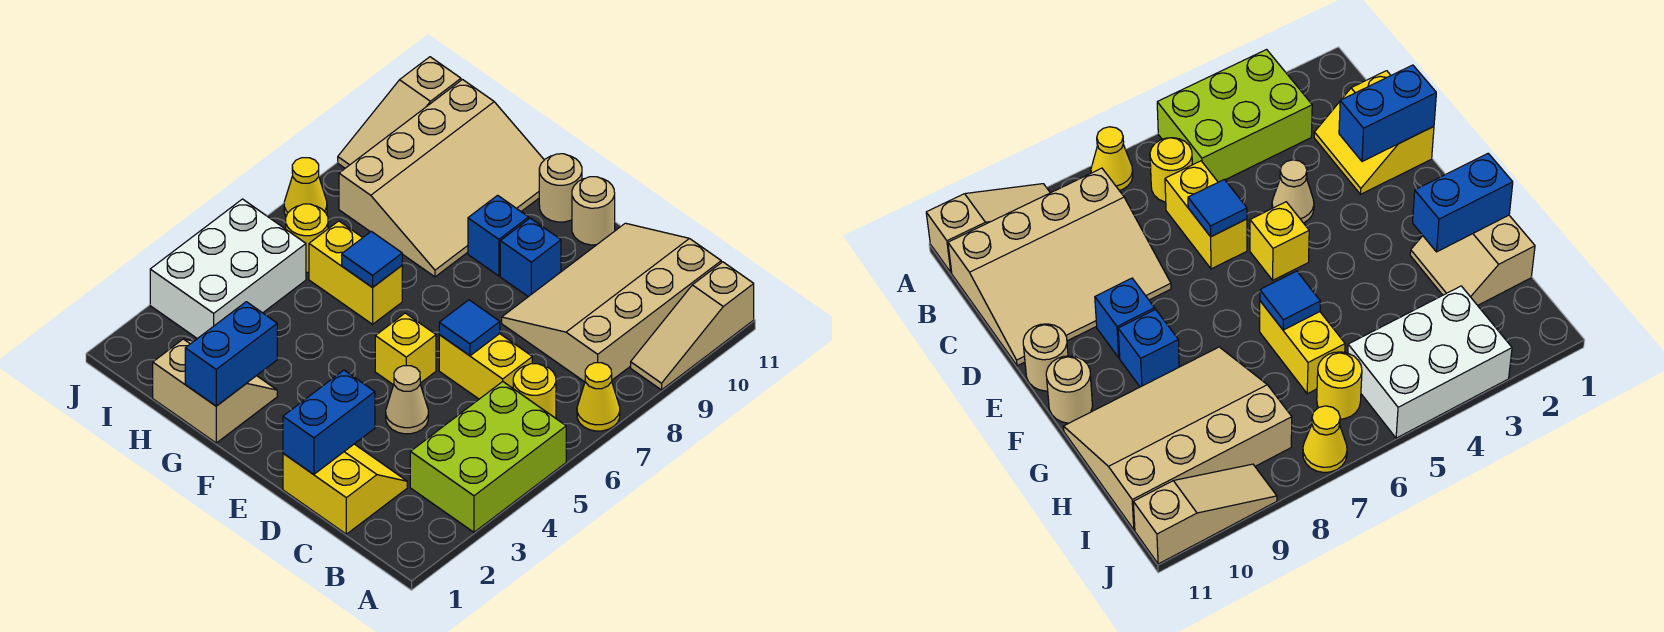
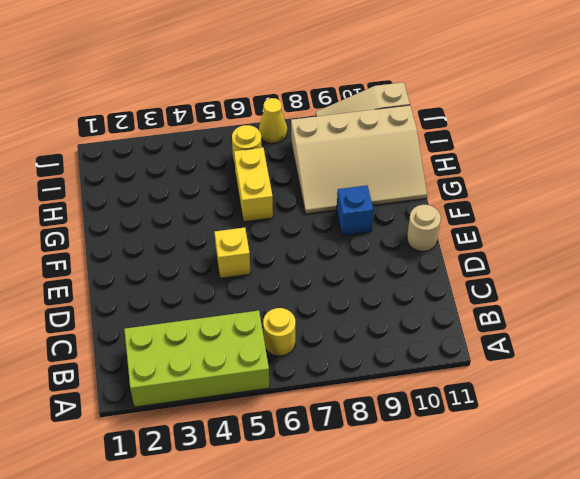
lime 2x4 brick [124,311,269,407] -> lime 2x3 brick [410,382,566,532]
none -> yellow 1x1 cone [577,363,620,431]
none -> tan 1x3 slope [631,262,754,390]
none -> tan 3x4 slope [502,223,721,382]

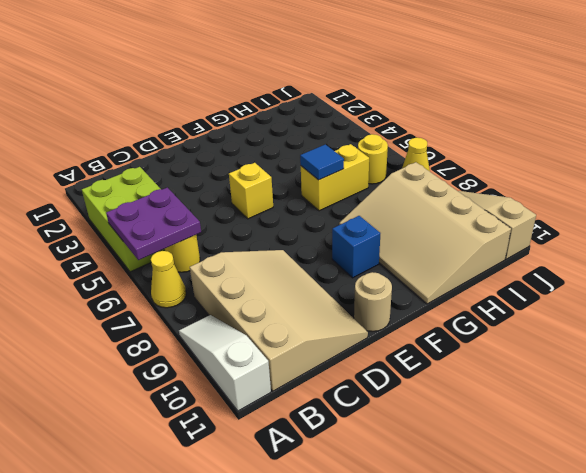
purple 2x2 plate [106,187,201,260] -> none
white 1x3 slope [179,315,271,411] -> tan 1x3 slope [631,262,754,390]
none -> yellow 2x2 slope [283,444,407,534]
none -> yellow 1x2 brick [439,334,532,399]
none -> tan 1x1 cone [386,366,428,434]

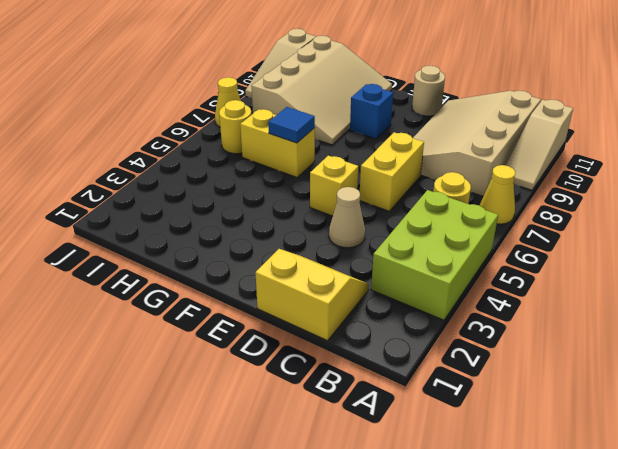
yellow 1x2 brick [360,132,424,211] -> yellow 1x2 brick turned to [439,334,532,399]
none -> blue 1x1 brick [500,218,561,297]
none -> tan 1x1 round brick [539,154,582,222]
none -> tan 2x2 slope [153,339,277,443]

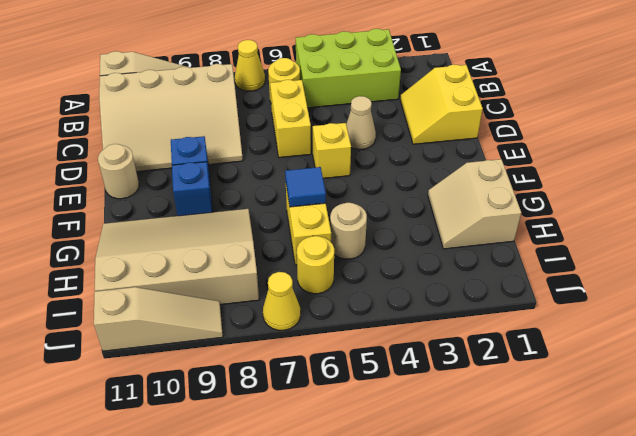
tan 1x1 round brick [330,203,367,259] -> tan 1x1 round brick moved to [539,154,582,222]
none -> white 2x3 brick [150,199,306,339]
none -> blue 1x2 brick [283,370,375,474]
none -> blue 1x1 tile [439,300,500,356]

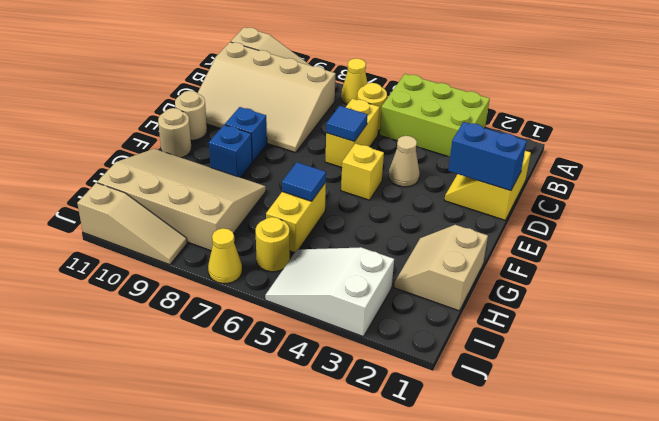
white 2x3 slope [265,247,394,337] -> white 2x3 brick [150,199,306,339]
none -> blue 1x2 brick [185,302,277,406]

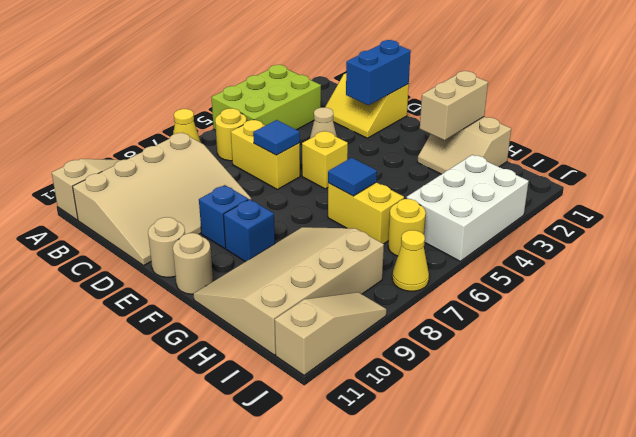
tan 1x2 brick [420,71,488,140] -> blue 1x2 brick [185,302,277,406]

